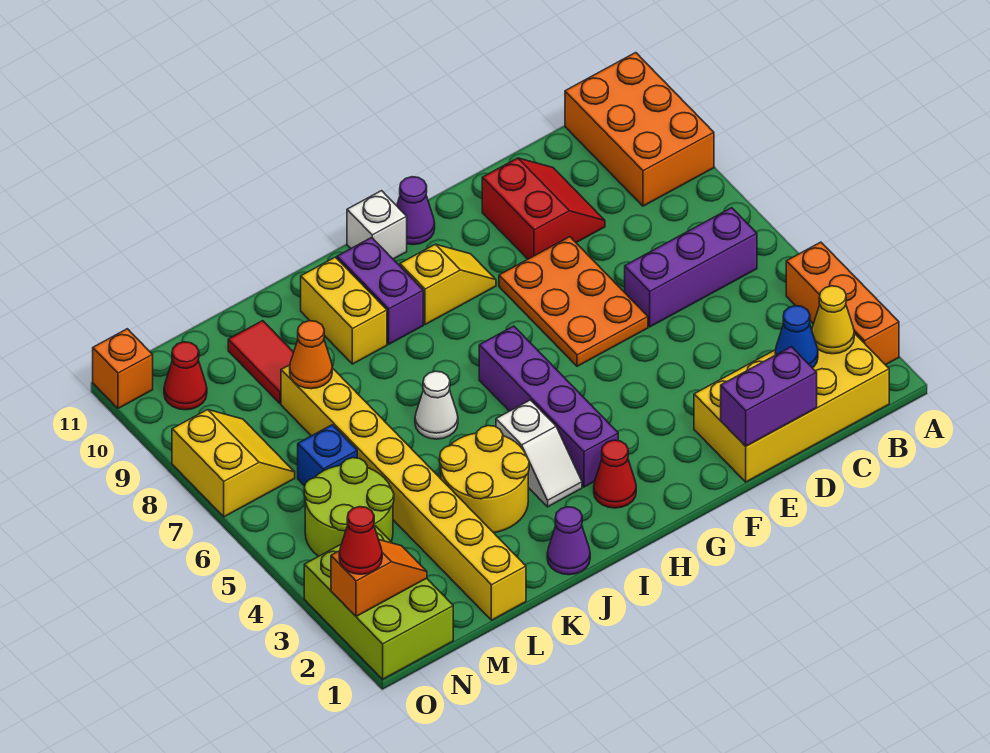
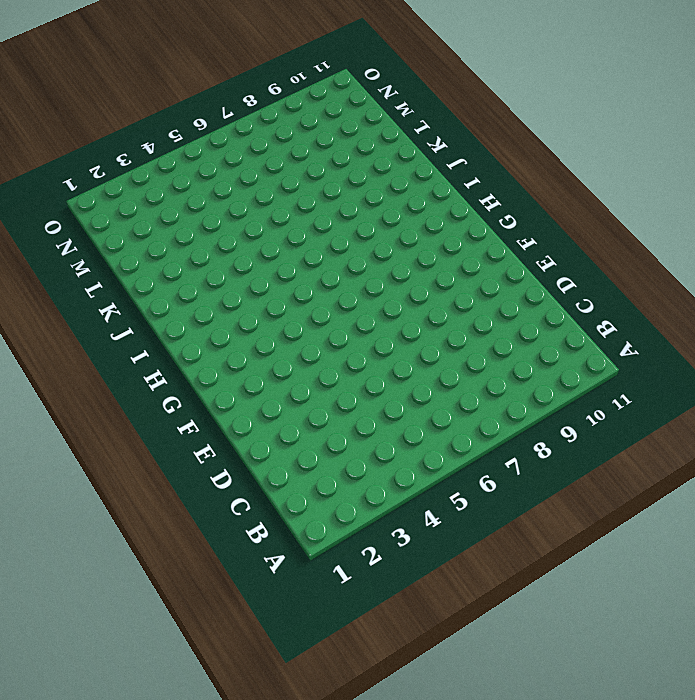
none -> orange 1x3 brick [786,242,899,365]
none -> orange 2x3 brick [565,53,714,206]
none -> yellow 2x4 brick [694,333,889,482]
none -> purple 1x3 brick [625,208,757,327]

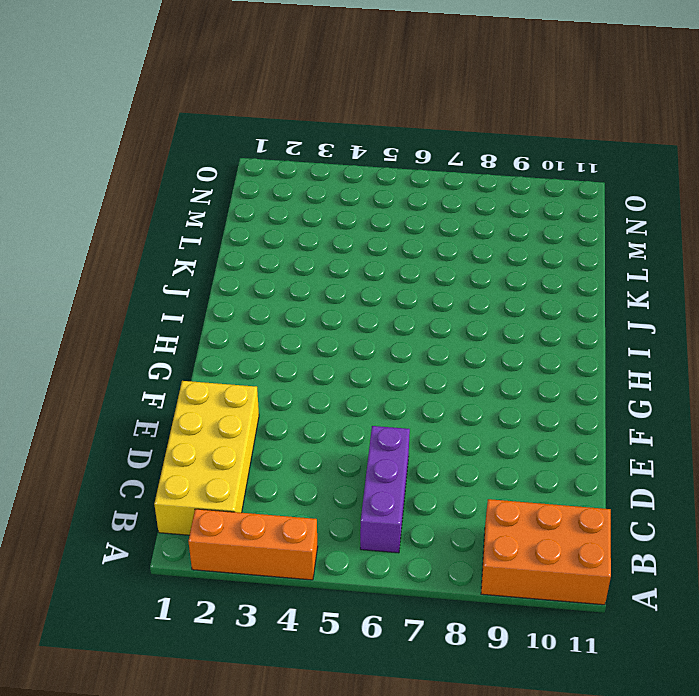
none -> red 2x2 slope [482,158,605,259]
none -> orange 2x3 plate [499,237,648,366]
none -> yellow 1x2 slope [400,244,496,325]
none -> purple 1x1 cone [397,177,435,245]

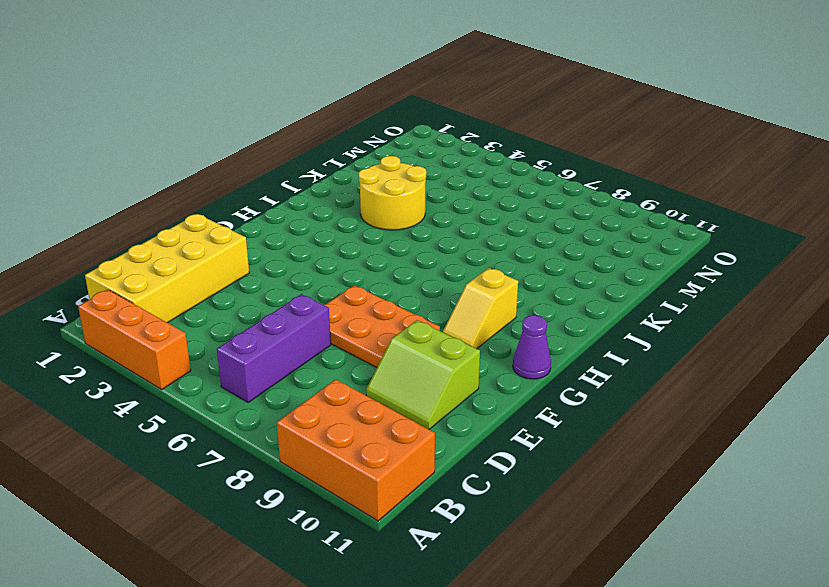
lime 2x2 slope [366,320,480,429] -> red 2x2 slope [482,158,605,259]
none -> red 1x1 cone [594,440,636,508]
none -> purple 1x4 brick [479,326,618,487]
none -> white 1x1 brick [347,191,407,259]
none -> white 1x2 slope [496,400,582,507]

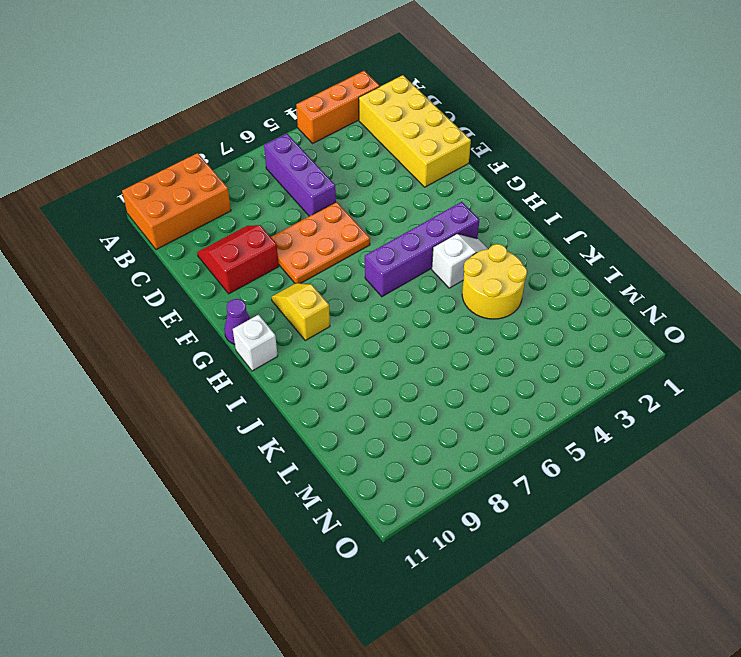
none -> red 1x1 cone [594,440,636,508]
none -> purple 1x2 brick [337,237,423,344]
none -> purple 1x1 cone [547,507,590,575]
none -> white 1x1 cone [415,371,458,439]

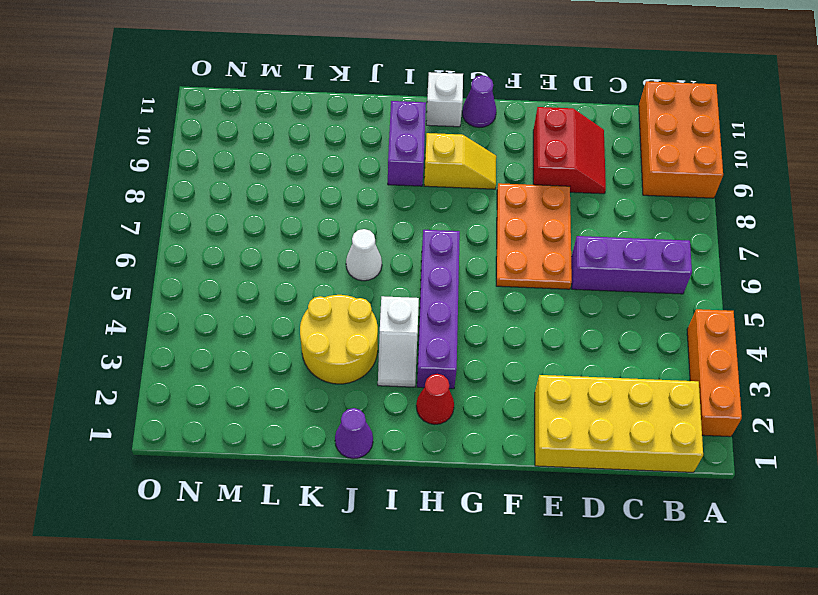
none -> yellow 1x2 brick [301,257,387,364]
none -> yellow 1x8 brick [281,365,526,620]
none -> red 1x2 tile [228,321,294,403]
none -> lime 2x2 round brick [304,458,394,556]

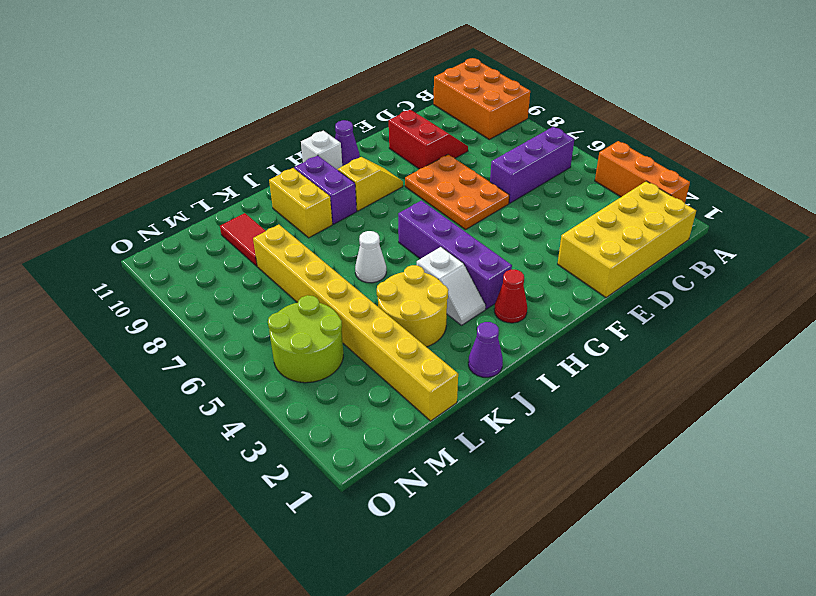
none -> blue 1x1 brick [298,425,357,486]
none -> lime 2x3 brick [304,526,453,679]
none -> yellow 2x2 slope [172,410,295,517]
none -> red 1x1 cone [164,342,207,410]

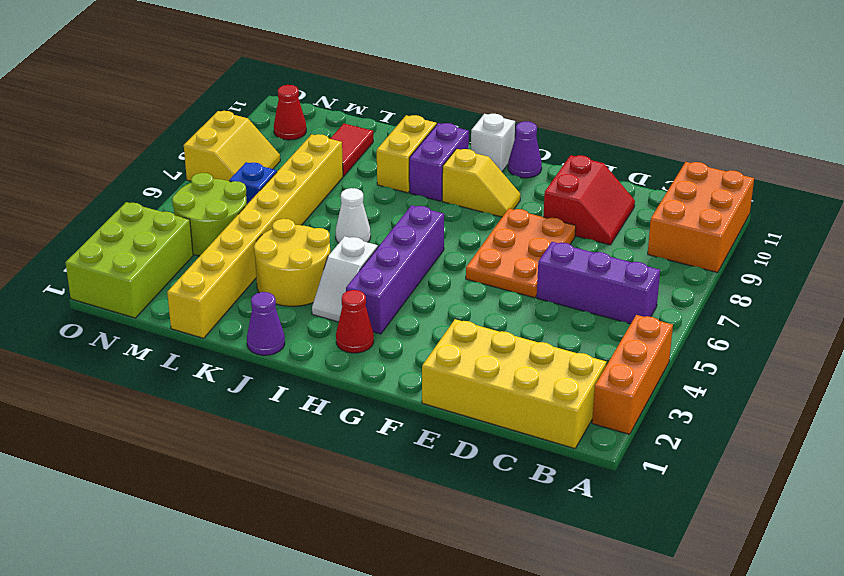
none -> orange 1x1 brick [93,329,153,408]
none -> yellow 1x1 cone [812,286,854,354]
none -> blue 1x1 cone [775,306,818,368]
none -> purple 1x2 brick [721,347,817,446]

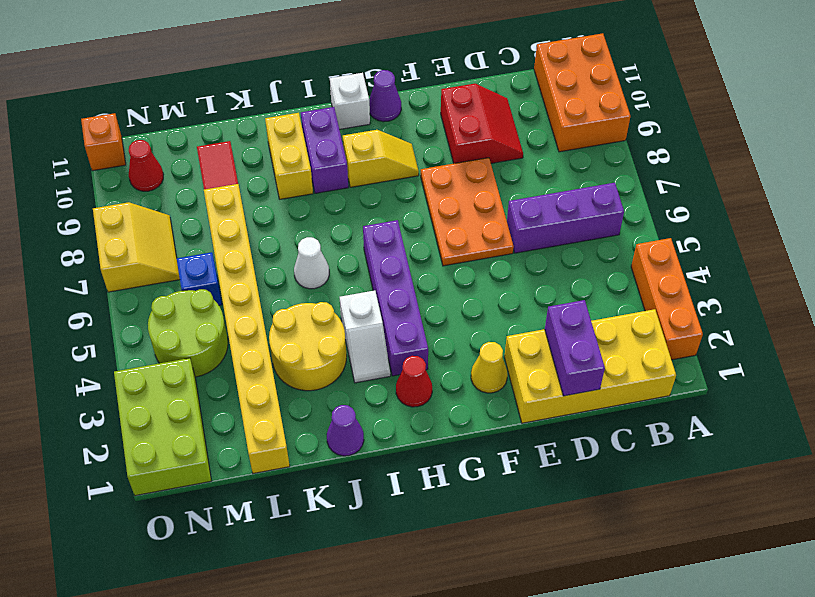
purple 1x2 brick [545,300,605,396] -> purple 1x2 brick turned to [721,347,817,446]
yellow 1x1 cone [471,342,508,393] -> yellow 1x1 cone moved to [812,286,854,354]
none -> blue 1x1 cone [775,306,818,368]
none -> orange 1x1 cone [290,321,332,389]
none -> orange 1x2 slope [331,540,427,616]
none -> red 1x1 cone [339,507,382,574]

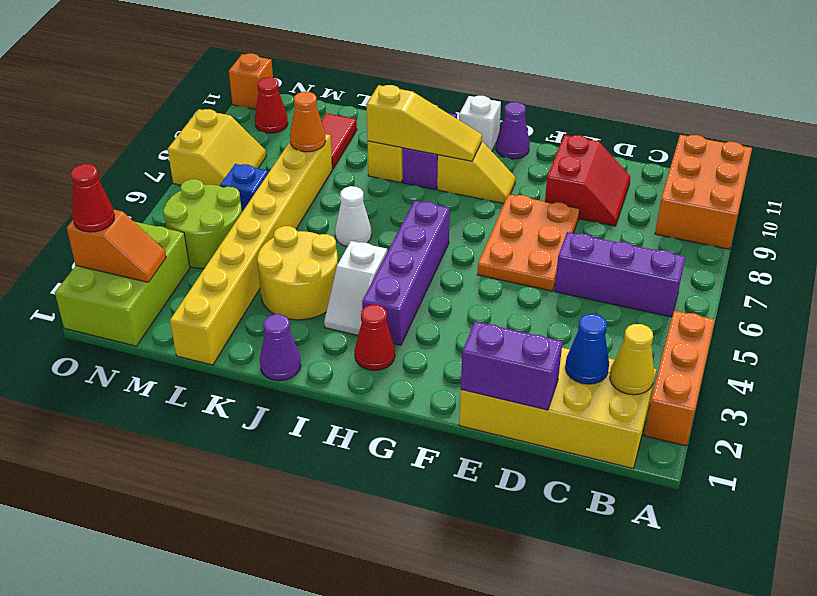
yellow 1x3 slope [367,85,482,161] -> none

